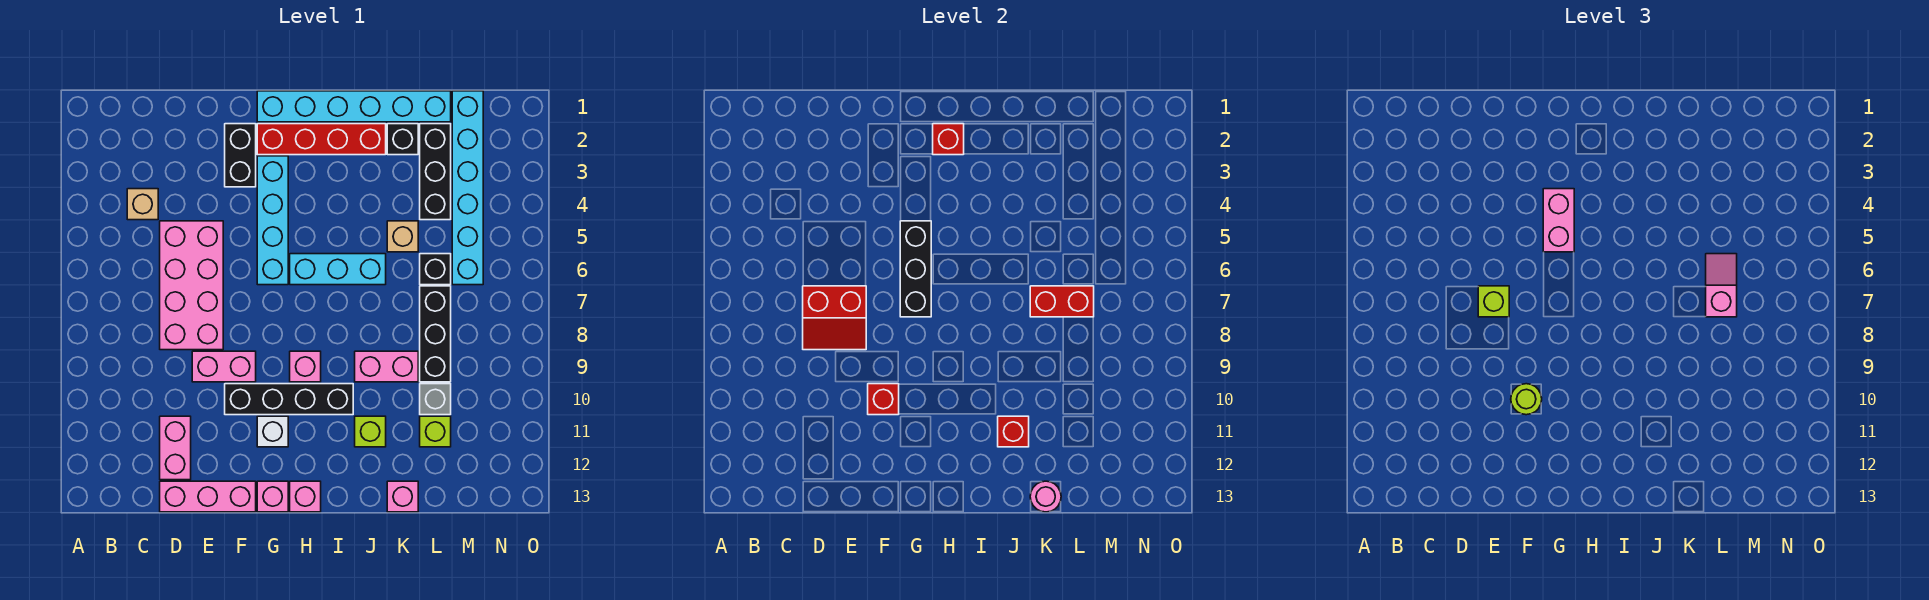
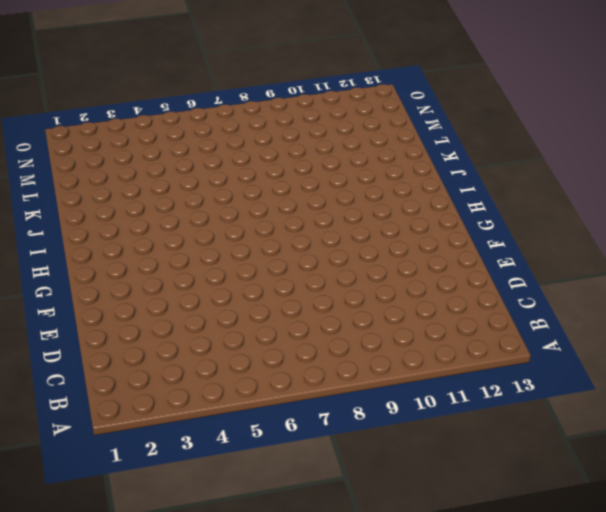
none -> tan 1x1 brick [127,189,158,220]
none -> pink 2x4 brick [160,221,223,350]
none -> pink 1x2 brick [160,416,191,480]
none -> pink 1x3 brick [160,481,256,512]

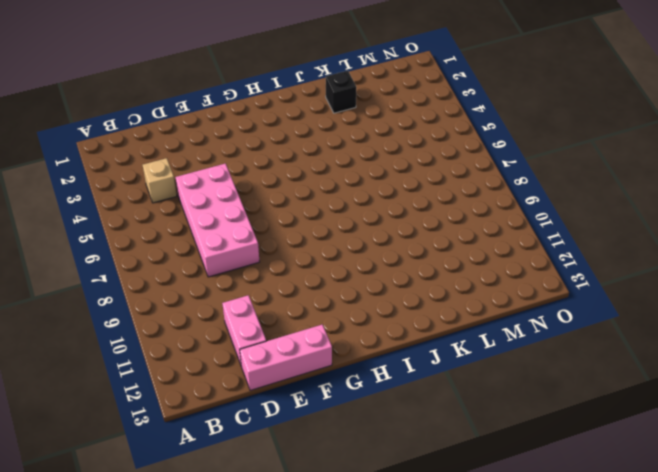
none -> pink 1x2 brick [192,351,256,382]
none -> black 1x2 brick [225,124,256,187]
none -> black 1x4 brick [225,384,353,415]
none -> cyan 1x6 brick [257,91,451,122]

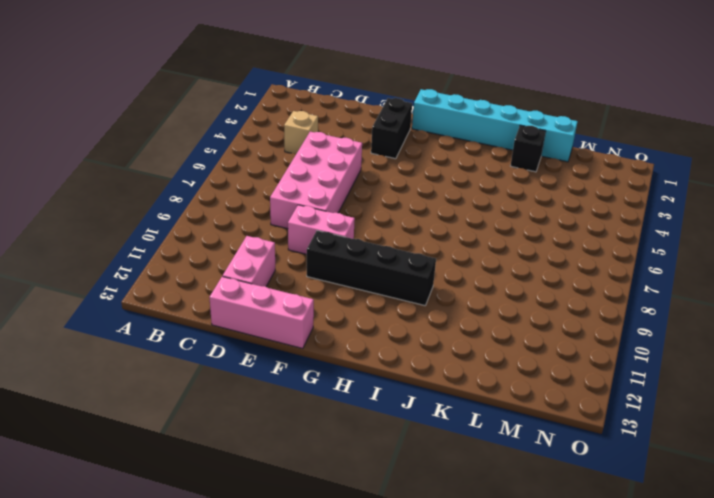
none -> red 1x4 brick [257,124,386,155]
none -> cyan 1x4 brick [257,156,288,285]
none -> white 1x1 brick [257,416,288,447]
none -> pink 1x1 brick [257,481,288,512]

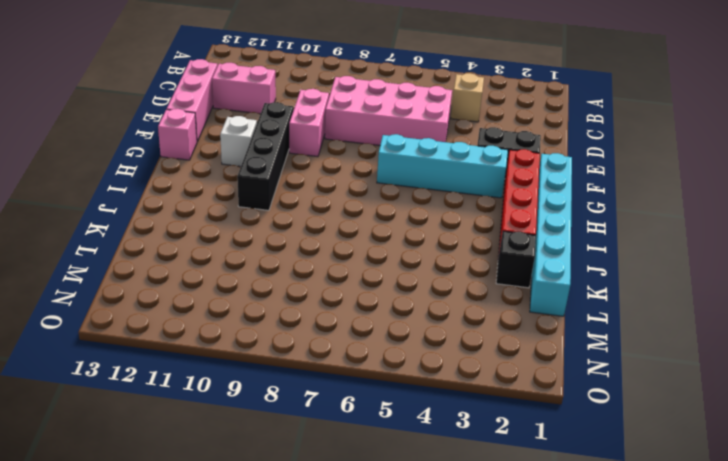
none -> cyan 1x3 brick [290,254,386,285]
none -> pink 1x1 brick [290,351,321,382]
none -> pink 1x1 brick [290,481,321,512]
none -> pink 1x2 brick [355,351,418,382]

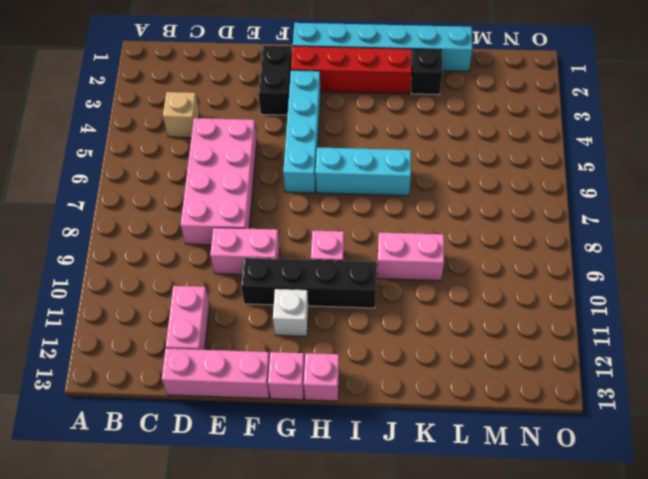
none -> lime 1x1 brick [355,416,386,447]
none -> tan 1x1 brick [387,221,418,252]
none -> pink 1x1 brick [387,481,418,512]
none -> black 1x3 brick [420,124,451,220]

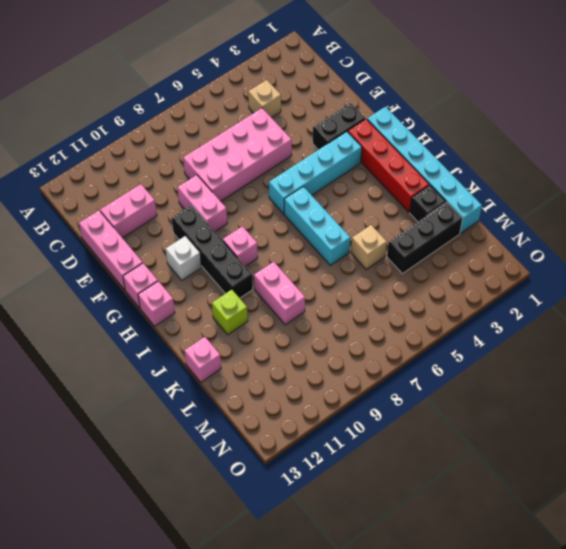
none -> black 1x1 brick [420,254,451,285]
none -> black 1x3 brick [420,286,451,382]
none -> grey 1x1 brick [420,384,451,415]
none -> lime 1x1 brick [420,416,451,447]

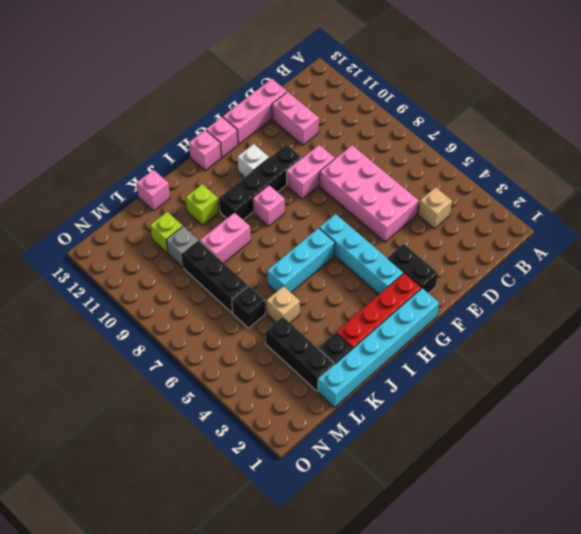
none -> cyan 1x6 brick [452,91,483,285]
none -> red 2x2 slope [803,286,866,350]
none -> red 1x1 brick [868,384,899,415]
none -> black 1x3 brick [900,221,931,317]

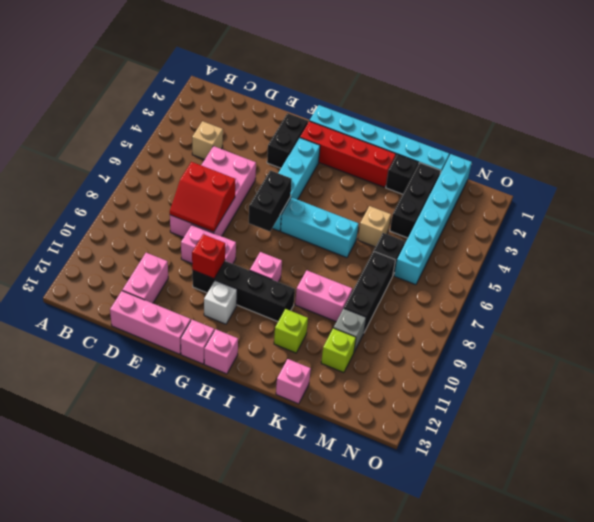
black 1x2 brick [249,170,292,231] -> black 1x3 brick [900,221,931,317]
none -> red 1x1 brick [933,124,964,155]
none -> red 1x1 brick [998,416,1029,447]
none -> red 1x2 brick [1030,286,1094,317]
none -> pink 1x1 round brick [1030,481,1061,512]

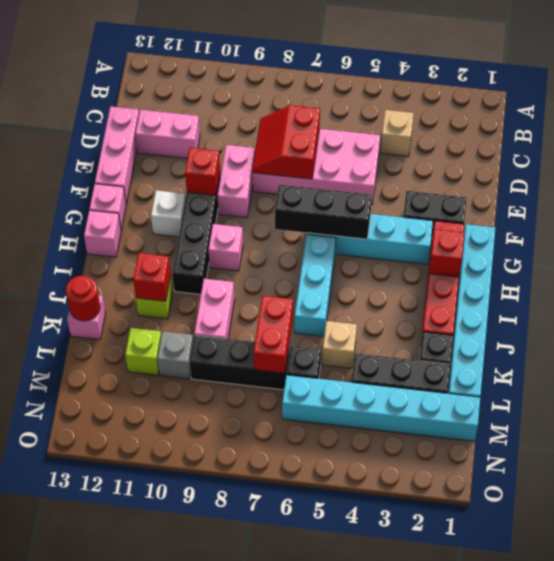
red 1x1 round brick [66,276,100,321] -> pink 1x1 round brick [1030,481,1061,512]
none -> lime 1x1 brick [1478,286,1509,317]
none -> lime 1x1 round brick [1511,384,1542,415]
none -> pink 1x2 brick [1543,189,1574,252]
none -> pink 1x2 slope [1706,254,1737,317]

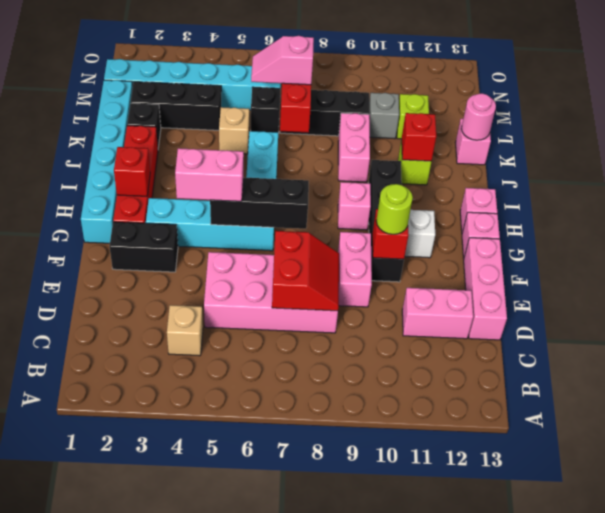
none -> lime 1x1 brick [1478,286,1509,317]

